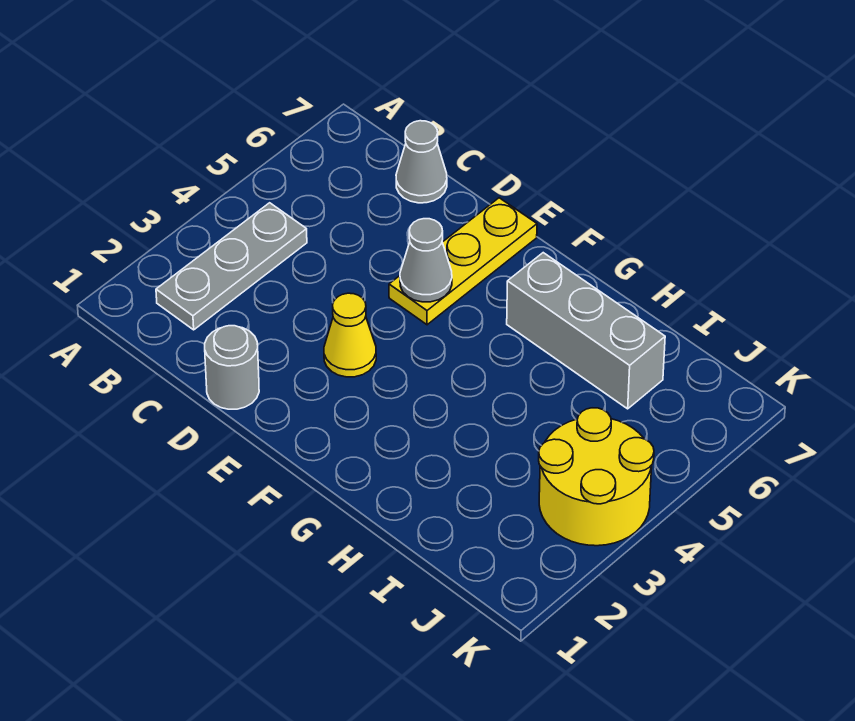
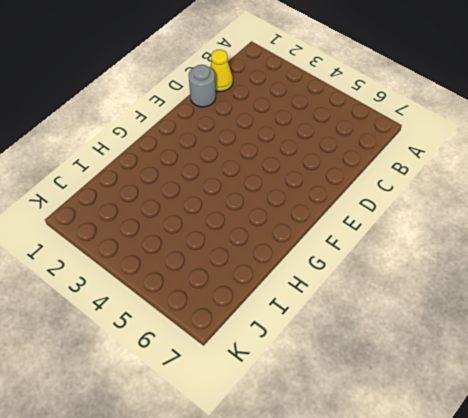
yellow 1x1 cone [210,50,233,92] -> yellow 1x1 cone moved to [324,293,376,377]
none -> grey 1x3 plate [156,203,307,330]
none -> grey 1x1 cone [396,121,447,203]

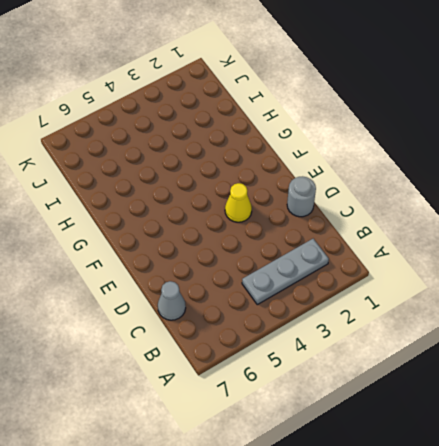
none -> yellow 1x3 plate [389,198,537,325]
none -> grey 1x3 brick [507,253,665,409]

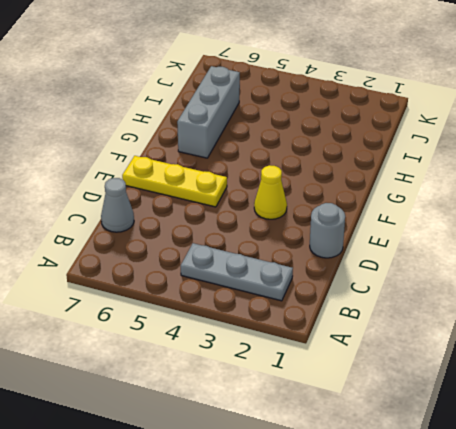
none -> yellow 2x2 round brick [539,408,654,546]
none -> grey 1x1 cone [400,219,452,302]

